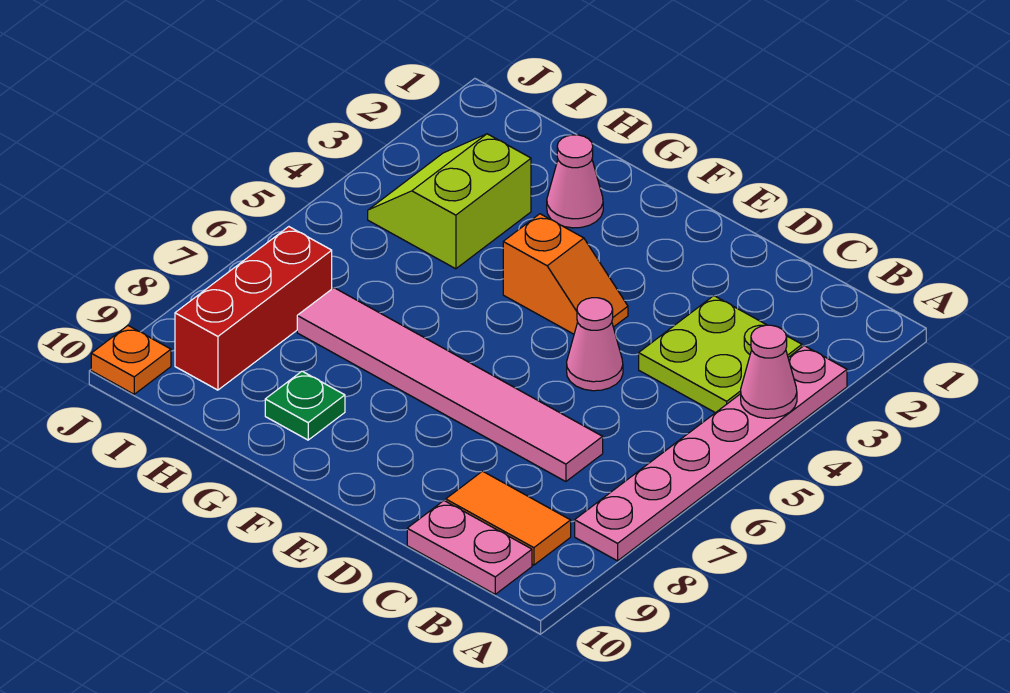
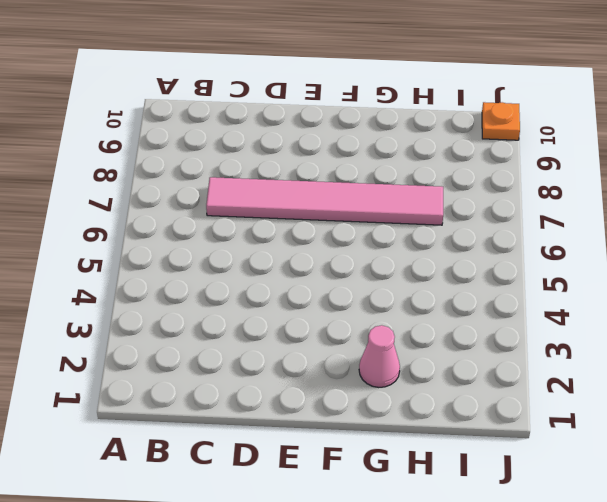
none -> pink 1x6 plate [575,346,847,561]
none -> lime 2x2 plate [639,296,802,413]
none -> orange 1x2 tile [446,471,571,565]

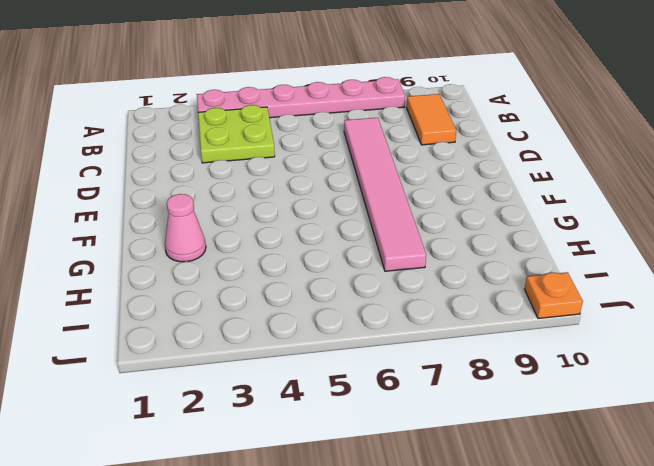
none -> pink 1x2 plate [407,501,532,594]
none -> pink 1x1 cone [567,298,623,391]
none -> orange 1x2 slope [503,214,628,334]

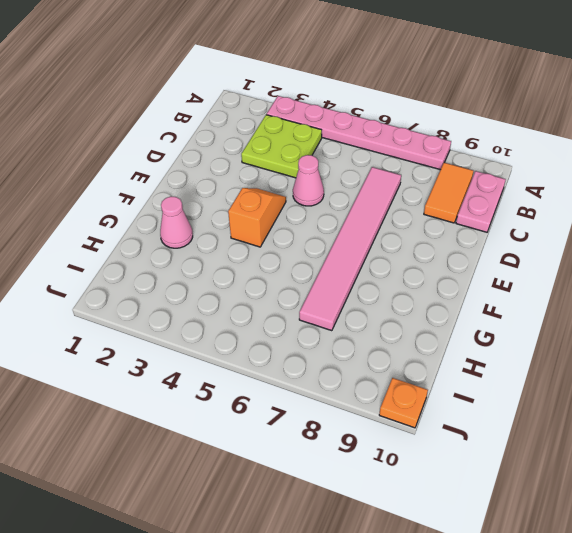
none -> green 1x1 plate [265,371,345,440]
none -> lime 2x2 slope [368,134,531,269]
none -> red 1x3 brick [175,227,332,390]

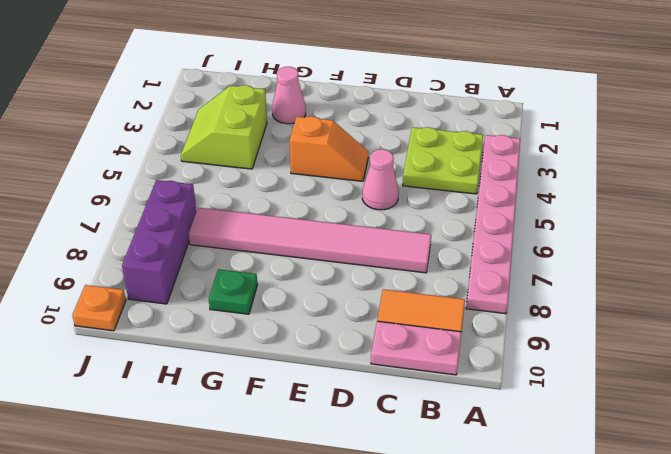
purple 1x3 brick [122,180,196,304] -> red 1x3 brick [175,227,332,390]
none -> pink 1x1 cone [741,325,797,418]

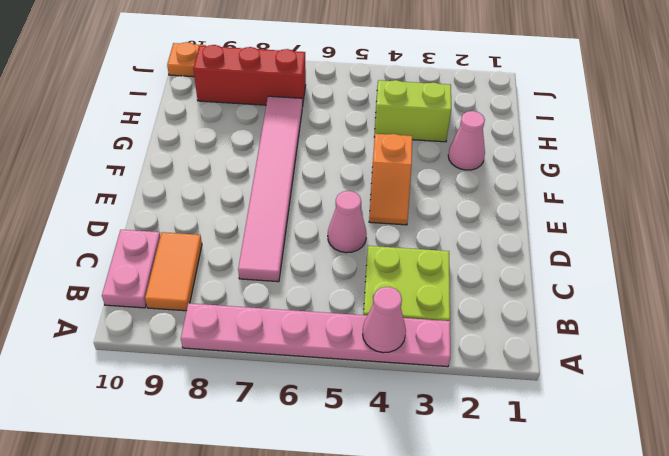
none -> green 1x1 plate [265,371,345,440]

